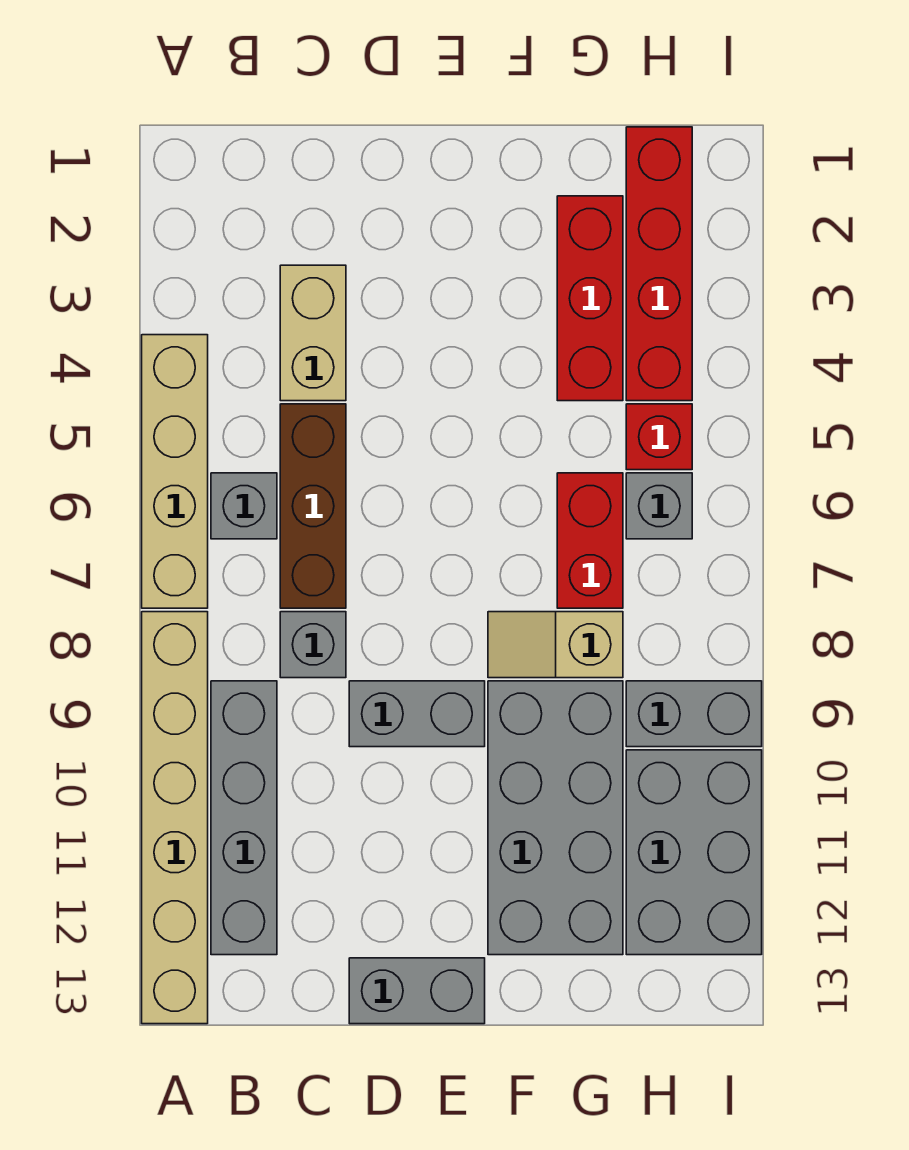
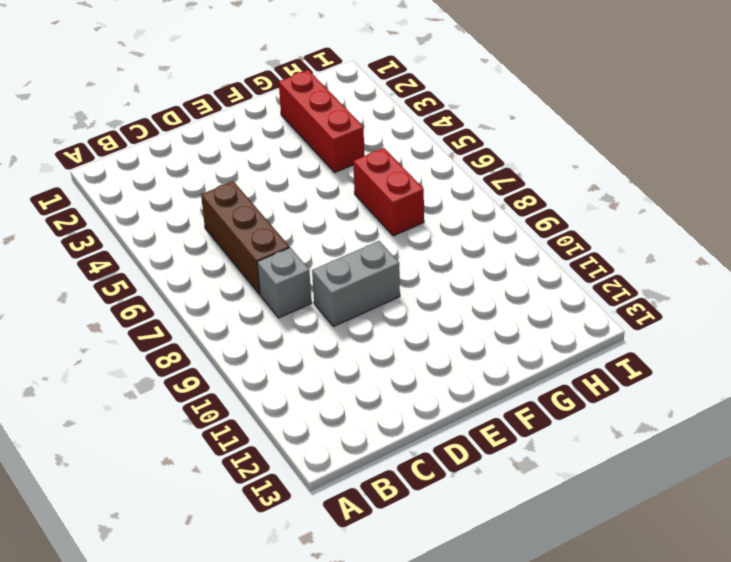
none -> tan 1x4 brick [142,335,208,608]
none -> tan 1x6 brick [142,612,208,1024]
none -> grey 1x1 brick [211,473,277,539]

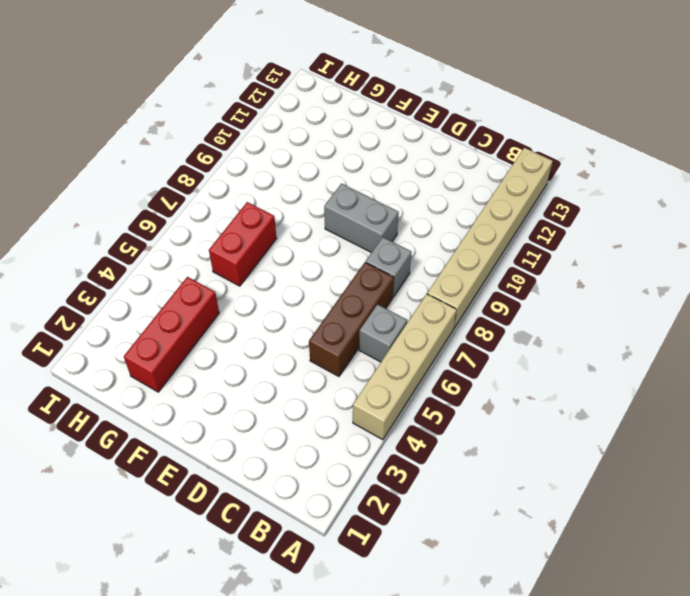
none -> grey 1x4 brick [211,681,277,955]
none -> tan 1x2 brick [280,265,346,401]
none -> grey 1x2 brick [349,958,485,1024]

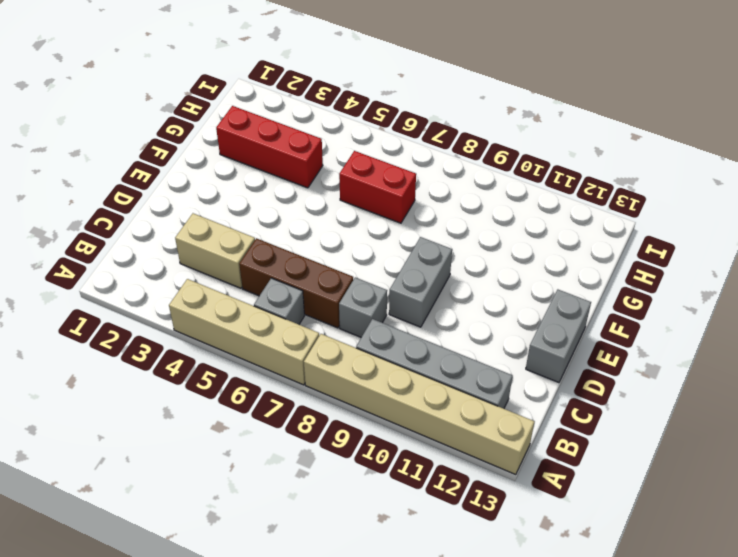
none -> tan 1x2 slope [488,612,623,678]
none -> grey 2x4 brick [488,681,623,955]
none -> red 1x4 brick [626,127,692,401]

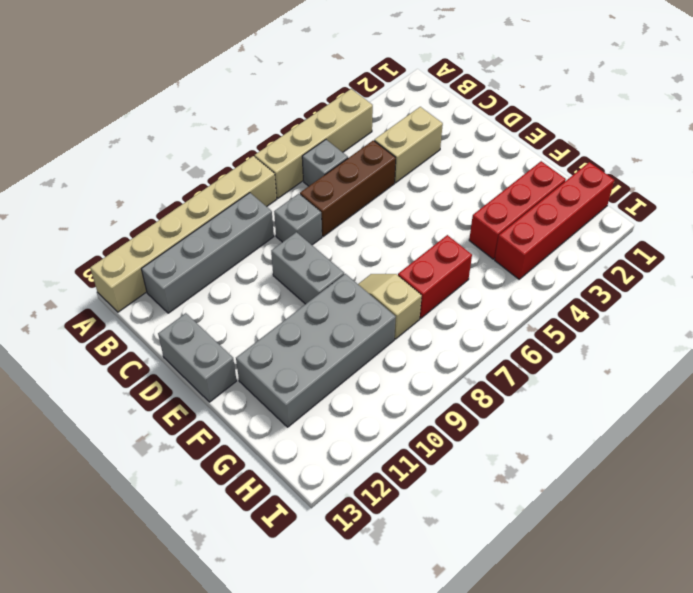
none -> red 1x1 brick [626,404,692,470]
none -> grey 1x1 brick [626,473,692,539]
none -> grey 1x2 brick [626,681,762,747]

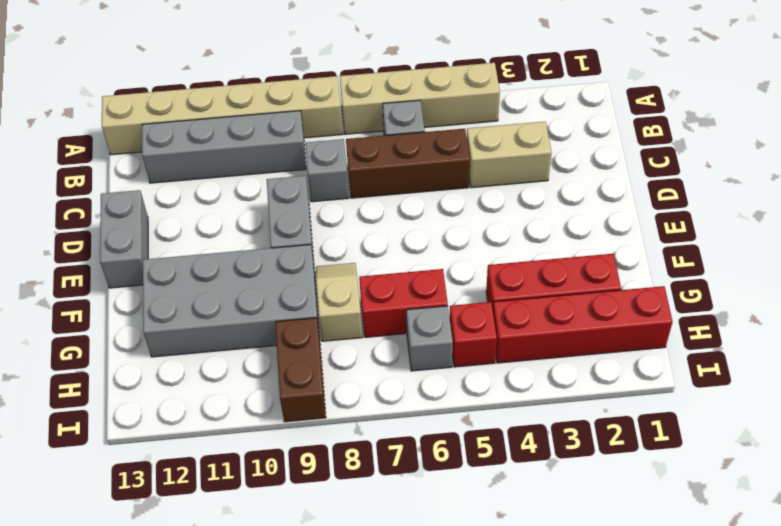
brown 1x2 brick [275,318,326,422] -> grey 1x2 brick [626,681,762,747]
none -> grey 2x3 brick [626,750,762,955]

